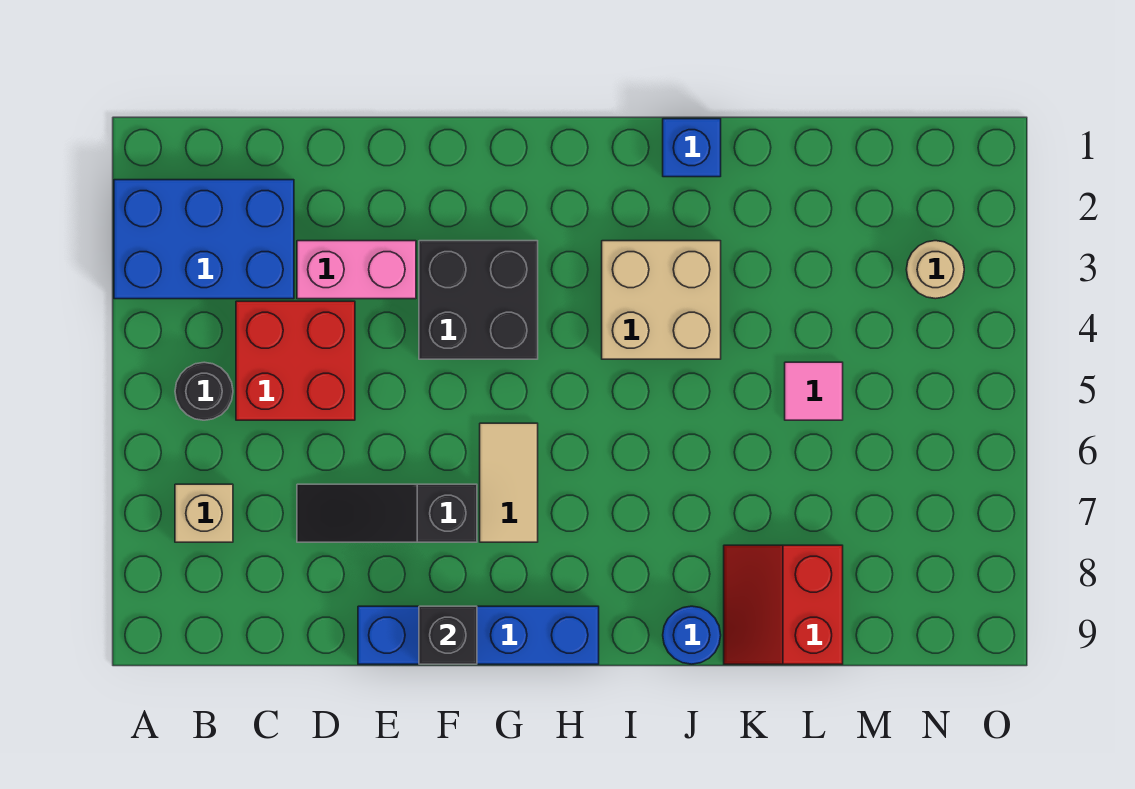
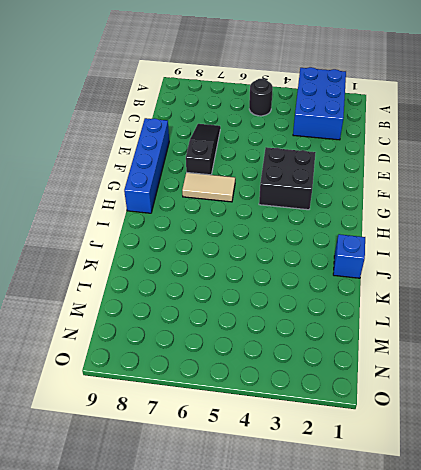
none -> tan 1x1 brick [175,484,233,542]
none -> red 2x2 brick [236,301,355,420]
none -> pink 1x2 brick [297,241,416,299]

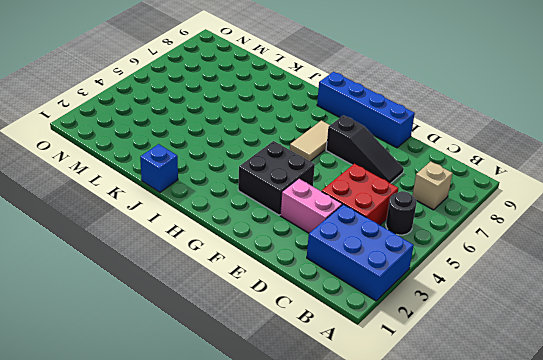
none -> tan 2x2 brick [602,241,721,359]
none -> blue 1x1 round brick [663,606,721,664]
none -> red 2x2 slope [724,545,843,664]

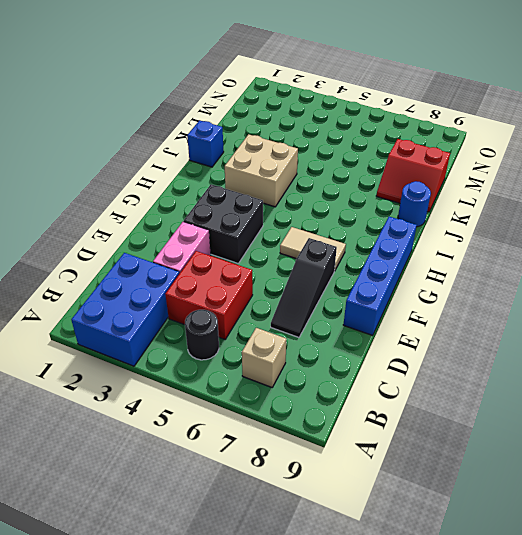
none -> pink 1x1 tile [785,362,843,420]
none -> tan 1x1 round brick [906,241,964,299]
none -> black 1x1 brick [419,606,477,664]

